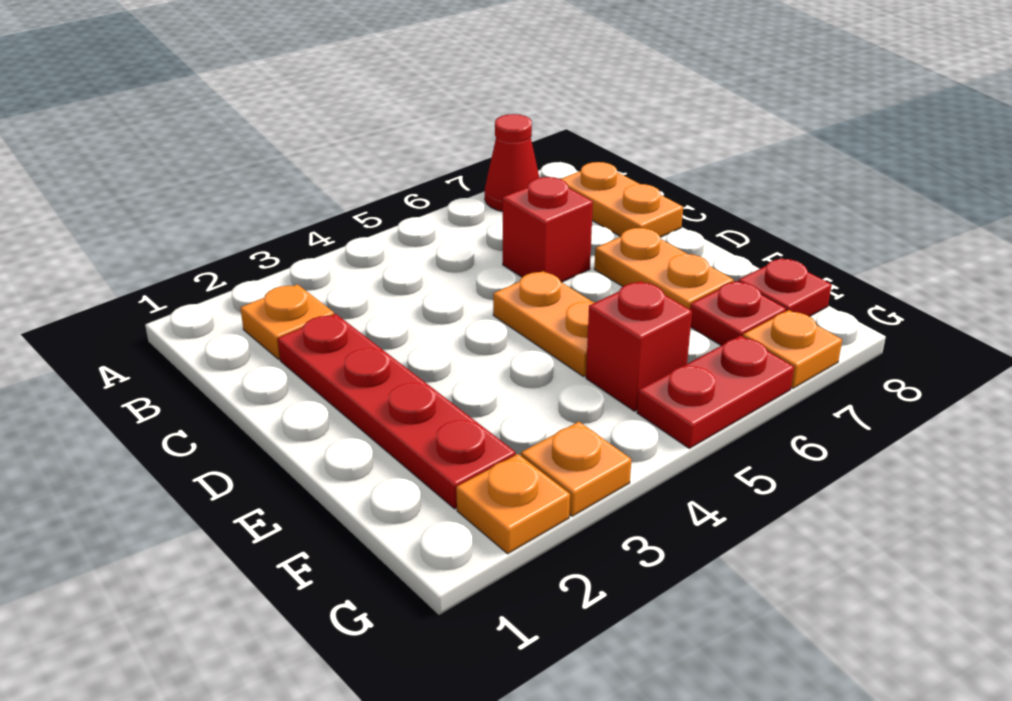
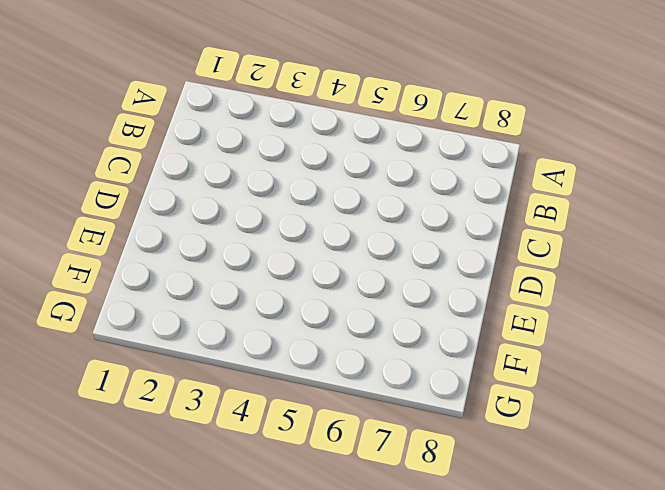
none -> red 1x1 cone [485,114,539,212]
none -> orange 1x1 plate [241,284,334,359]
none -> orange 1x2 plate [561,162,683,237]

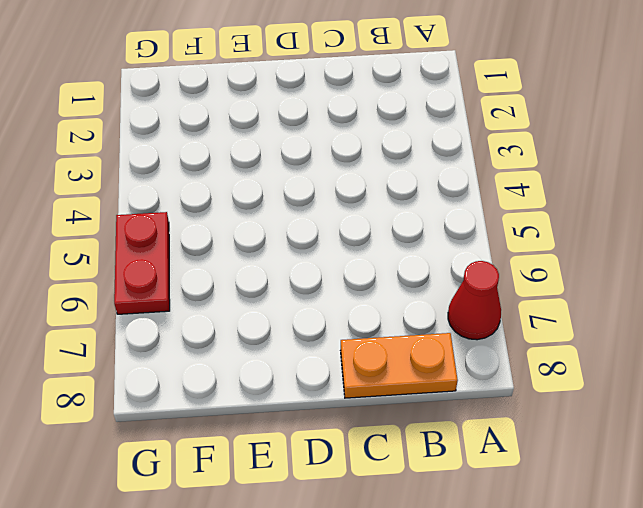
none -> orange 1x1 plate [241,284,334,359]
none -> red 1x4 plate [278,314,516,509]
none -> red 1x1 brick [503,177,593,282]

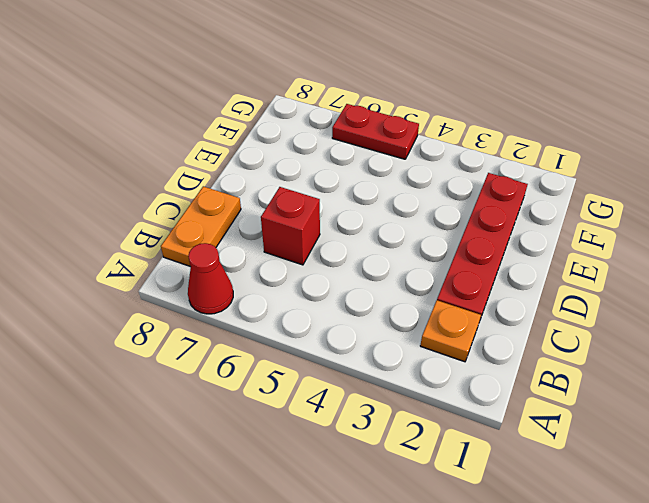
none -> orange 1x2 plate [493,271,595,377]
none -> orange 1x2 plate [594,228,734,309]
none -> red 1x1 brick [586,281,692,411]

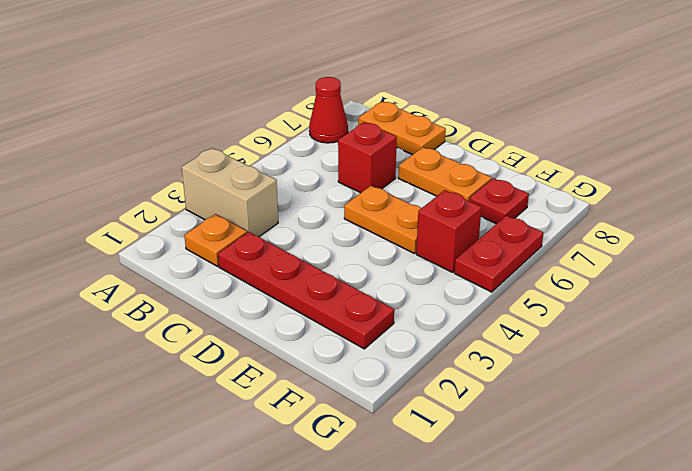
tan 1x2 brick [182,148,278,237] -> none
none -> red 1x1 plate [738,258,831,317]
none -> orange 1x1 plate [456,454,570,554]
none -> orange 1x1 plate [521,422,631,516]

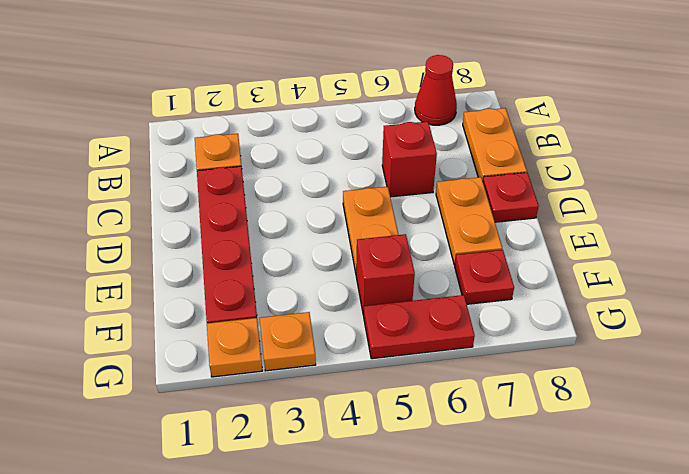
red 1x1 plate [483,173,539,222] -> red 1x1 plate moved to [738,258,831,317]
none -> orange 1x1 plate [743,310,842,388]

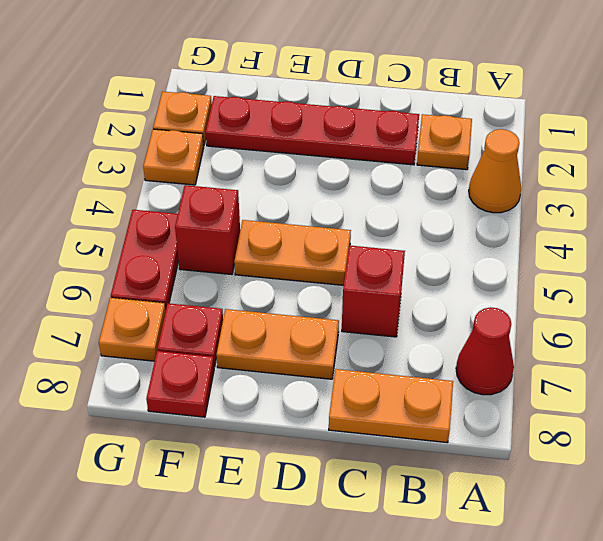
orange 1x1 cone [469,129,521,213] -> none

